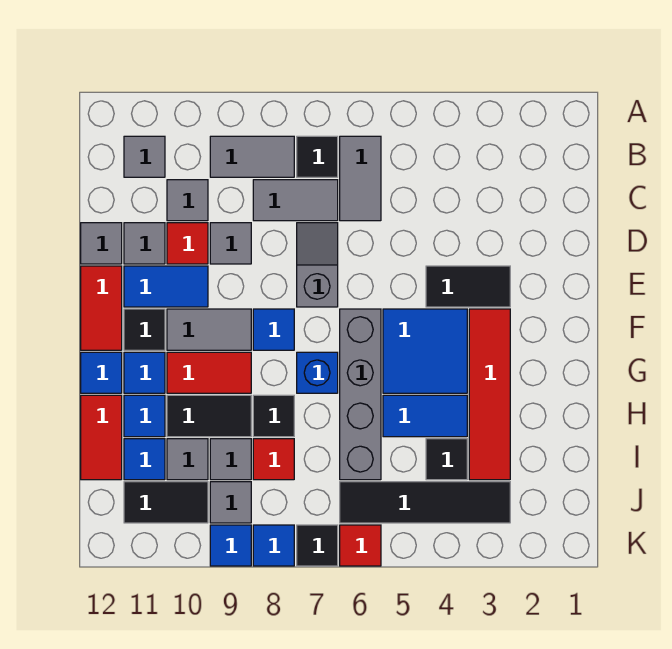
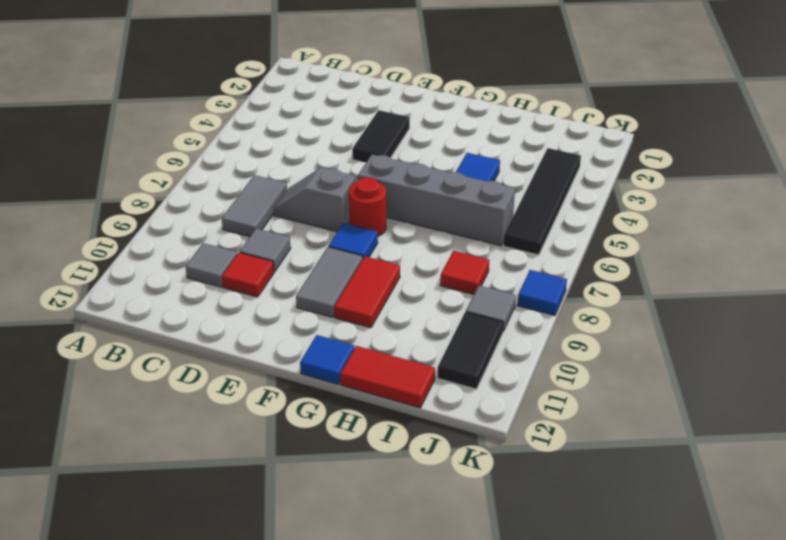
red 1x1 round brick [349,177,386,236] -> none
none -> grey 1x2 tile [340,136,381,221]
none -> black 1x1 tile [297,136,338,177]
none -> grey 1x2 tile [210,136,294,177]
none -> grey 1x1 tile [124,136,165,177]

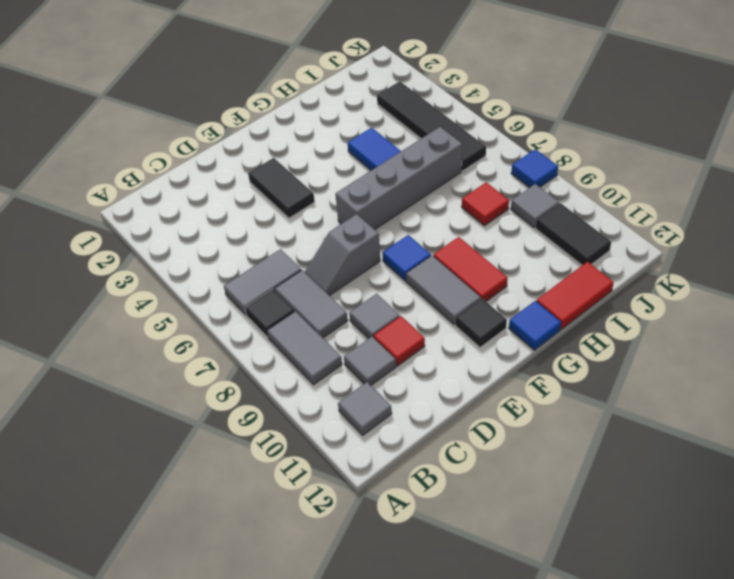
none -> grey 1x1 tile [124,223,165,264]
none -> grey 1x1 tile [81,223,122,264]
none -> blue 1x2 tile [124,266,208,307]
none -> red 1x2 tile [81,266,122,350]

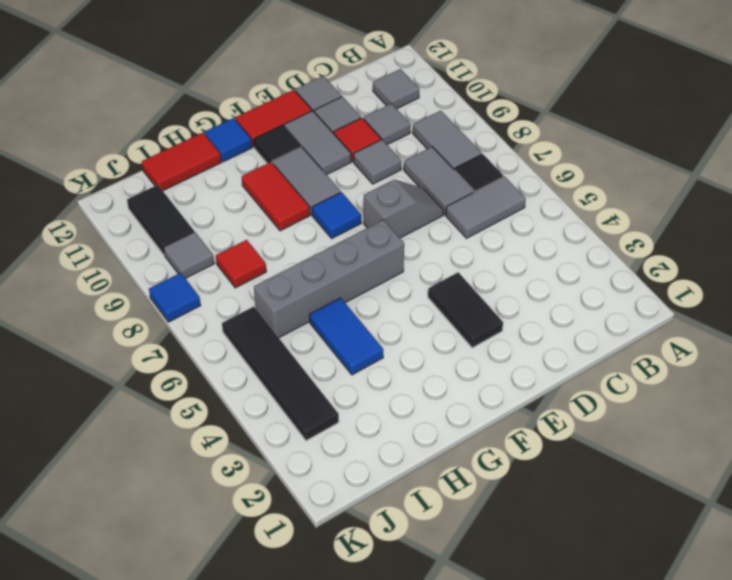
grey 1x2 tile [284,111,351,175] -> blue 1x2 tile [124,266,208,307]
none -> red 1x4 tile [469,309,510,480]
none -> blue 2x2 tile [383,309,467,393]
none -> blue 1x1 brick [297,352,338,393]
none -> blue 1x1 tile [124,352,165,393]

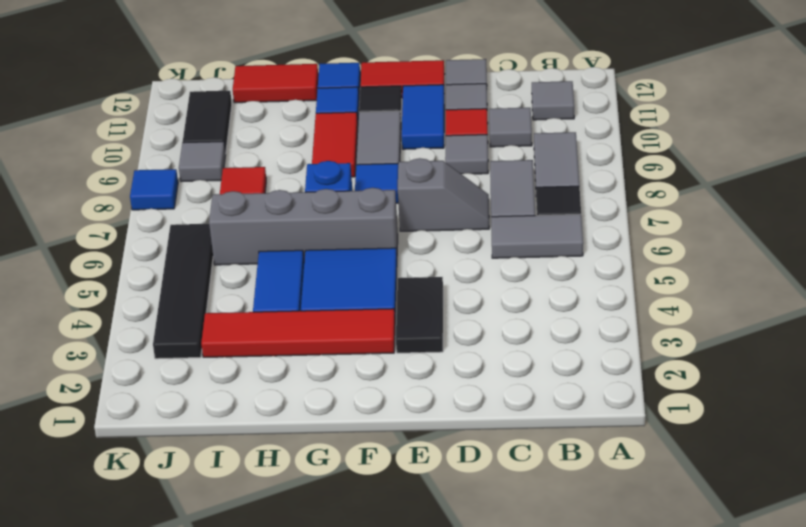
none -> black 1x1 tile [253,395,294,437]
none -> black 1x2 tile [167,395,251,437]
none -> blue 1x1 tile [124,395,165,437]
none -> black 1x1 tile [426,439,467,480]

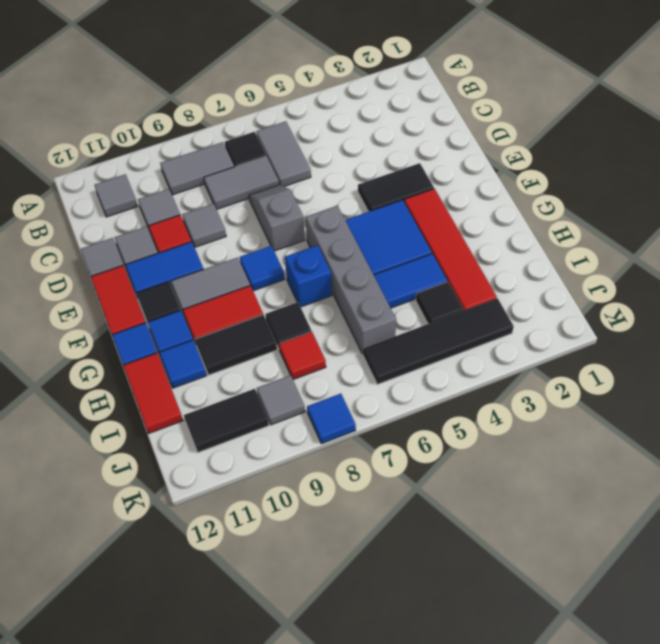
none -> grey 1x1 tile [210,439,251,480]
none -> grey 1x1 tile [167,439,208,480]
none -> blue 1x1 tile [124,439,165,480]
none -> red 1x1 tile [340,525,381,566]

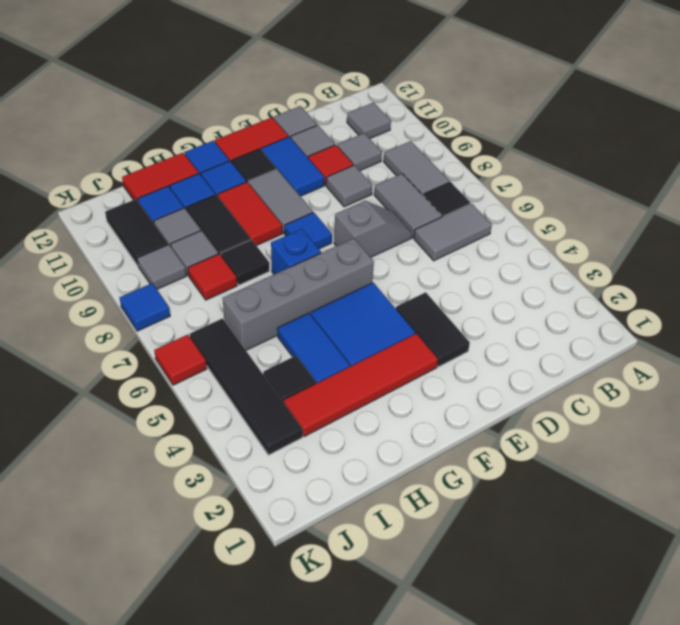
none -> black 1x1 tile [297,525,338,566]
none -> blue 1x1 tile [210,525,251,566]

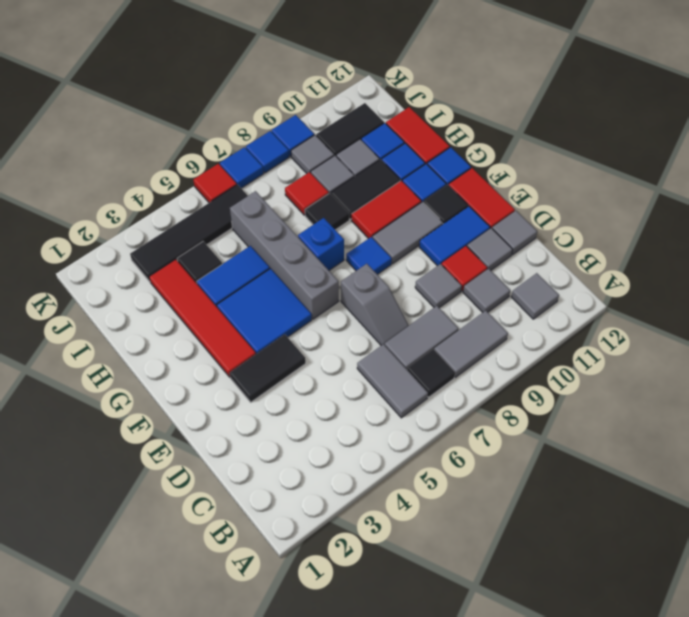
blue 1x1 tile [220,147,264,188] -> black 1x1 tile [297,525,338,566]

